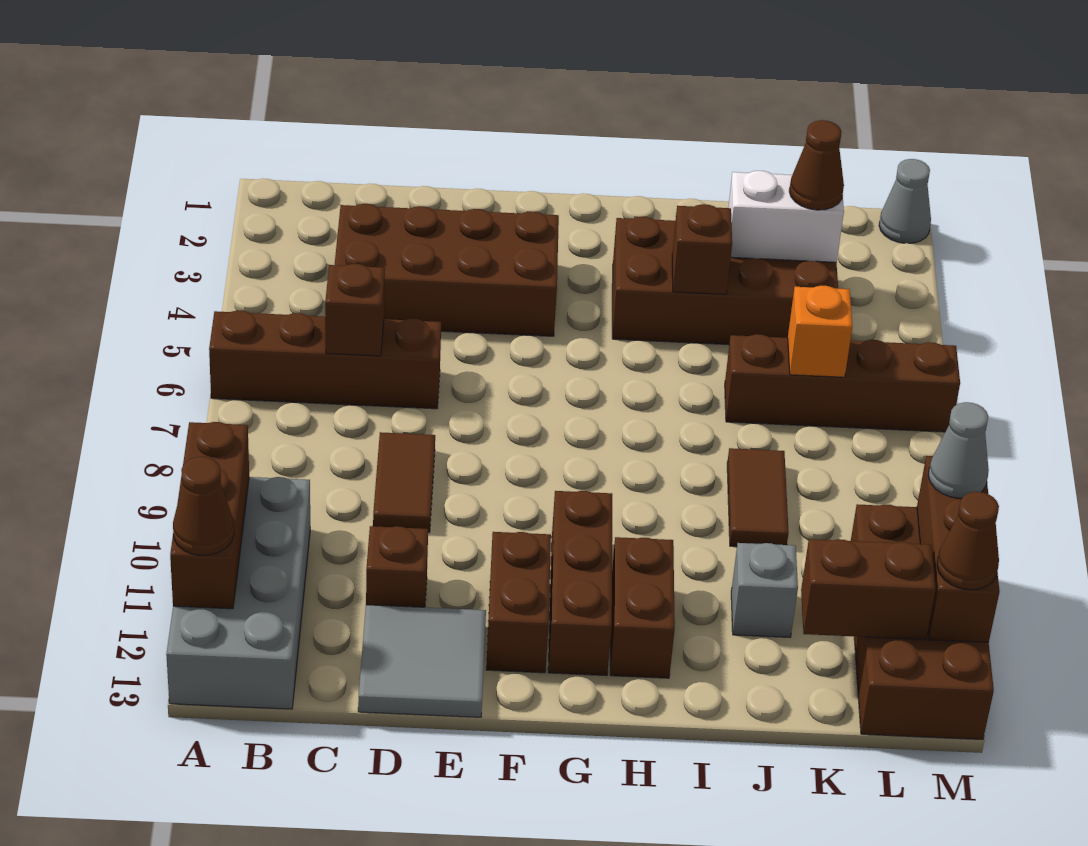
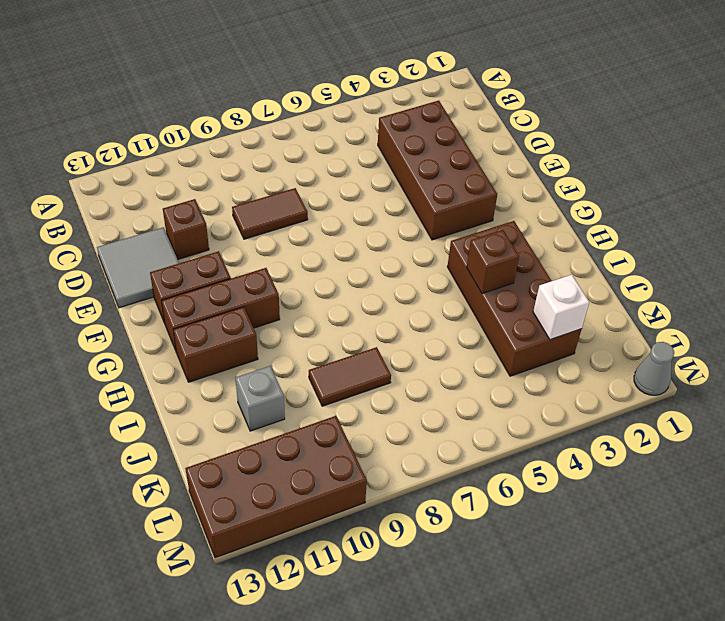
white 1x1 brick [533,275,589,340] -> white 1x2 brick [728,171,844,262]
none -> brown 1x4 brick [209,310,441,409]
none -> grey 2x4 brick [166,477,310,709]
none -> brown 1x4 brick [725,334,960,432]

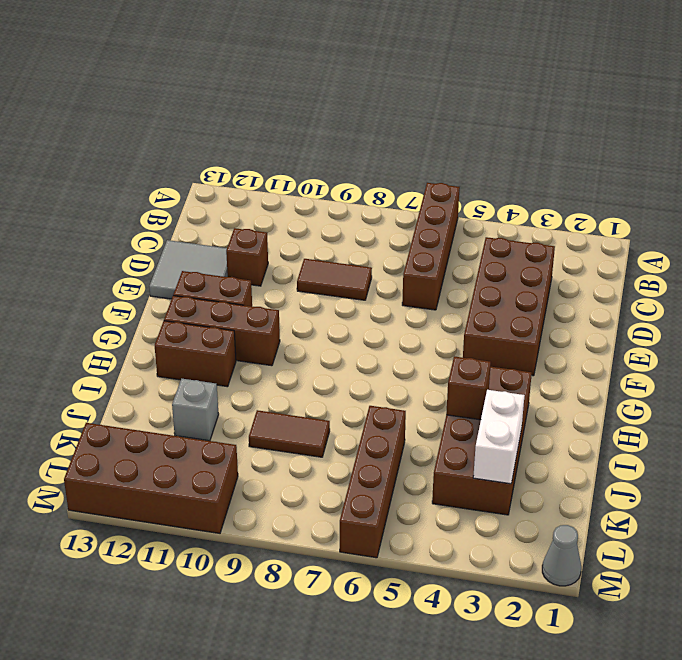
none -> grey 2x4 brick [166,477,310,709]
none -> brown 1x3 brick [170,422,249,609]
none -> brown 1x1 brick [325,264,385,356]

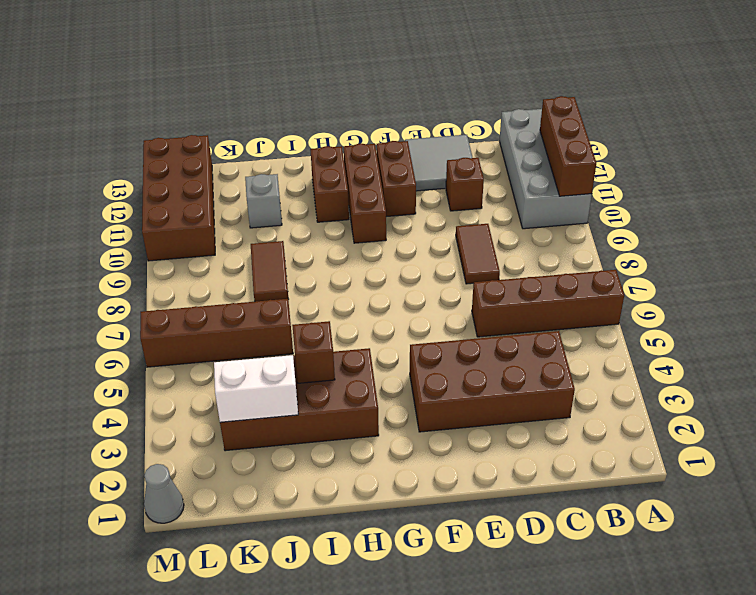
none -> brown 1x1 brick [325,264,385,356]
none -> orange 1x1 brick [788,286,853,377]
none -> brown 1x2 brick [801,539,936,640]

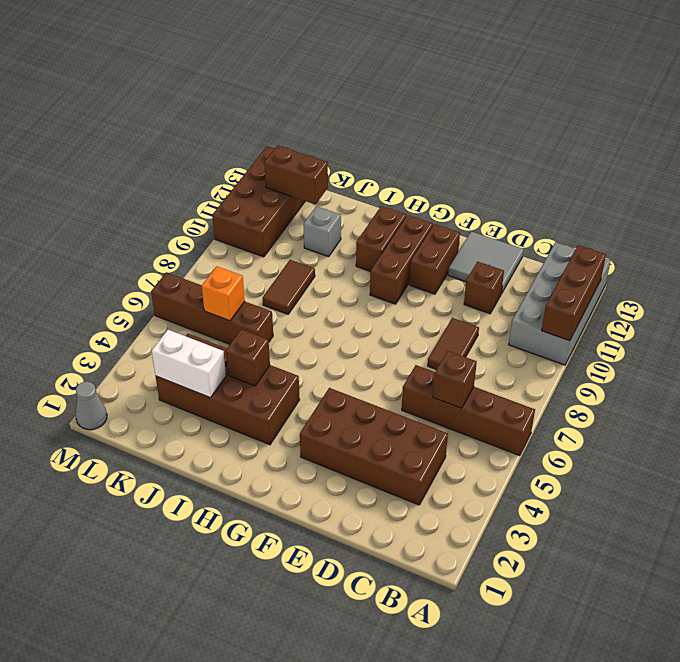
none -> brown 1x3 brick [917,456,1000,642]
none -> brown 1x1 cone [173,457,234,555]
none -> brown 1x1 cone [789,120,844,210]

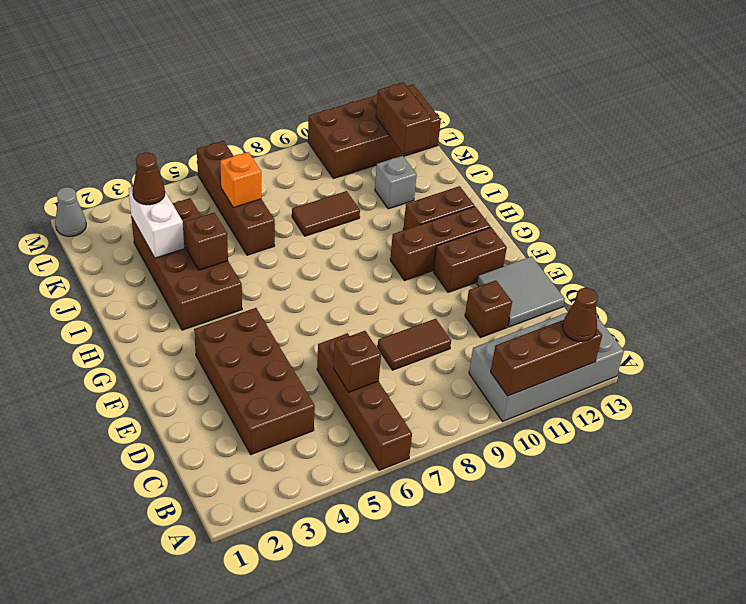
none -> brown 1x3 brick [917,456,1000,642]
none -> grey 1x1 cone [928,402,989,498]
none -> brown 1x1 cone [937,492,999,590]

